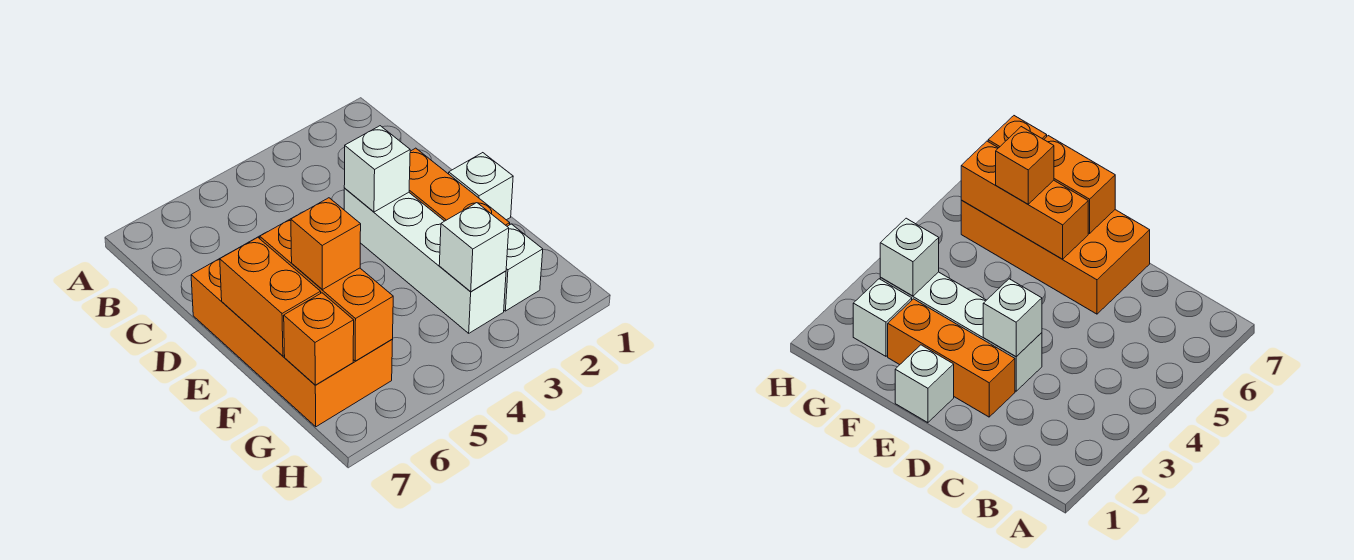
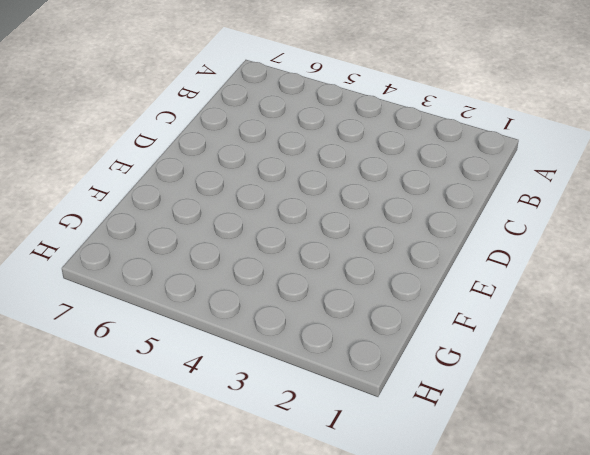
none -> orange 1x3 brick [409,148,510,226]
none -> white 1x4 brick [344,189,506,333]

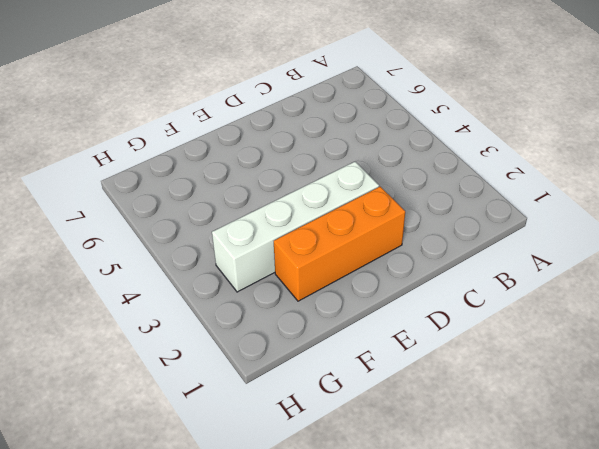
none -> orange 2x4 brick [191,234,392,427]
none -> white 1x1 brick [449,153,513,220]

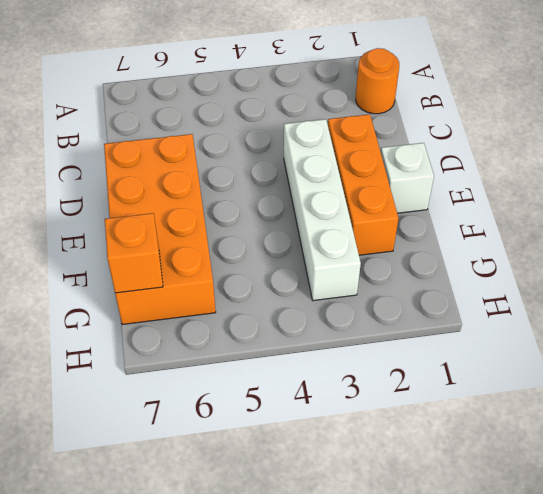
orange 1x1 round brick [356,48,399,114] -> none
none -> white 1x1 brick [504,224,543,311]
none -> white 1x1 brick [344,126,410,212]

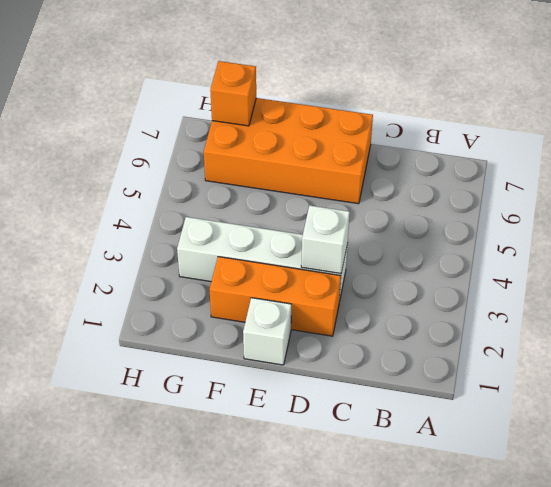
none -> white 1x1 brick [504,224,543,311]
none -> orange 1x3 brick [260,219,393,361]

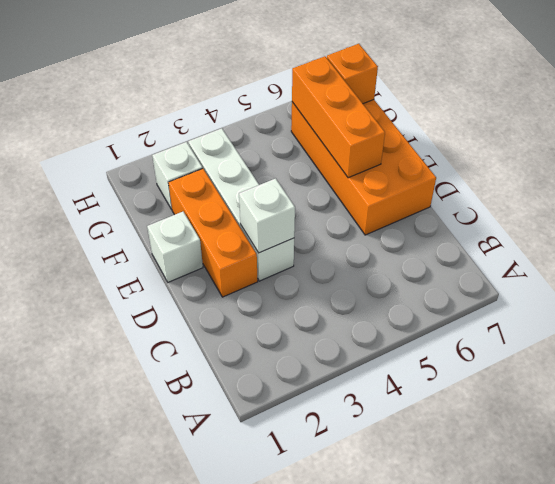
none -> orange 1x2 brick [220,237,321,356]
none -> white 1x1 brick [439,203,509,292]

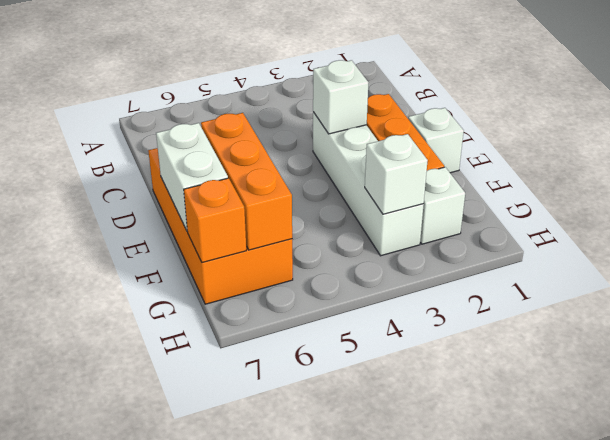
white 1x2 brick [156,123,228,232] -> orange 1x2 brick [220,237,321,356]
none -> orange 1x1 brick [291,198,361,290]

